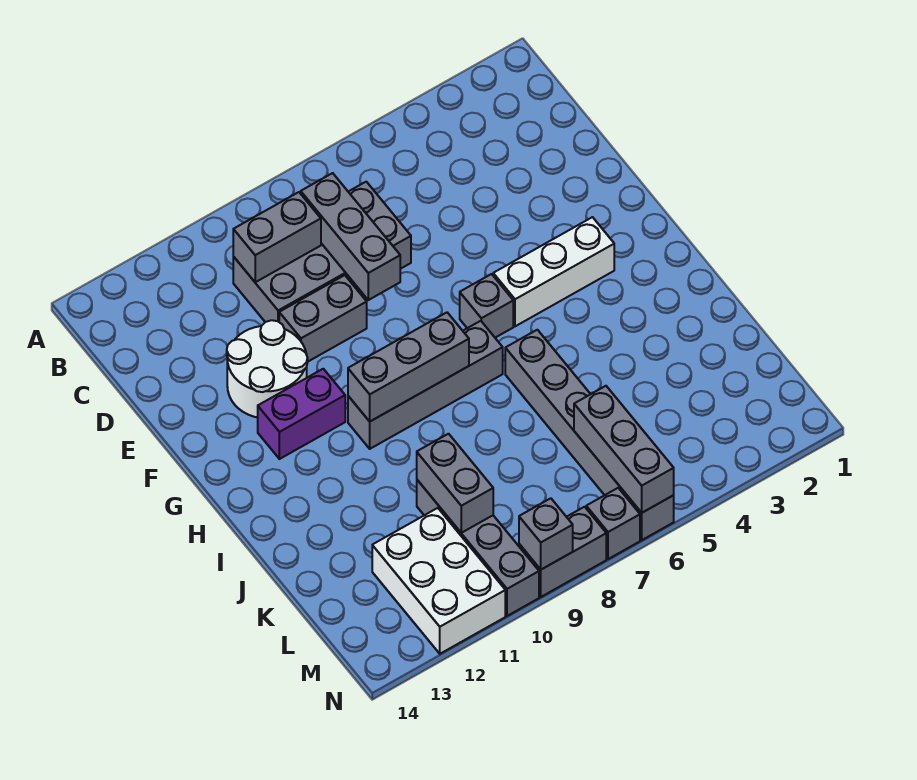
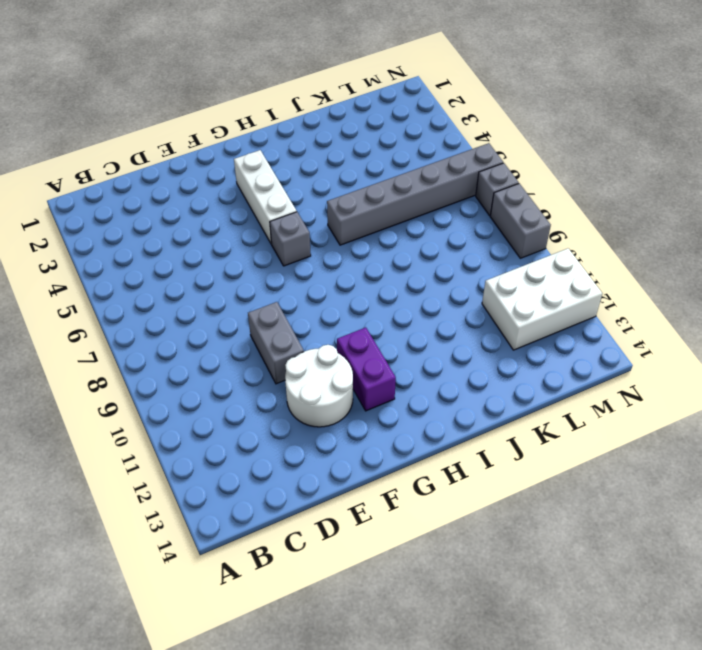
none -> grey 2x4 brick [233,182,411,322]
none -> grey 1x4 brick [348,321,503,449]
none -> grey 1x4 brick [417,480,539,616]

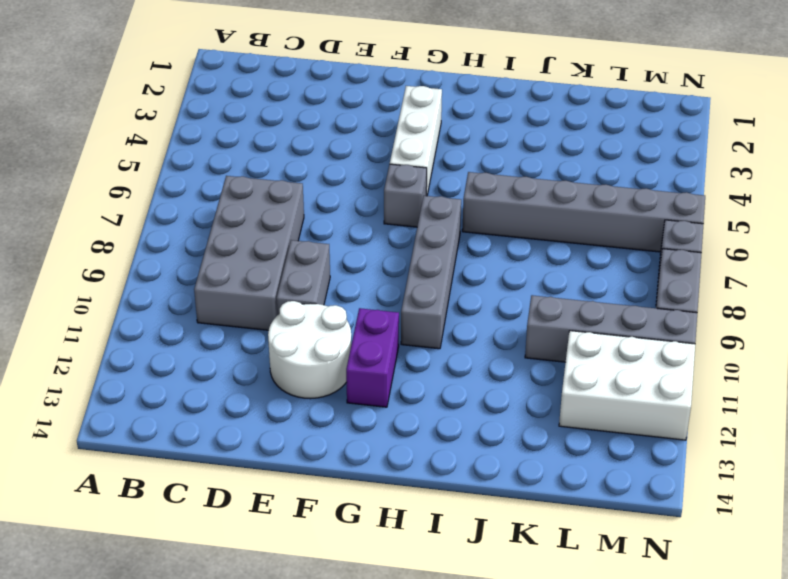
none -> grey 1x3 brick [301,173,400,300]
none -> grey 1x2 brick [233,192,321,282]
none -> grey 1x3 brick [348,313,469,421]

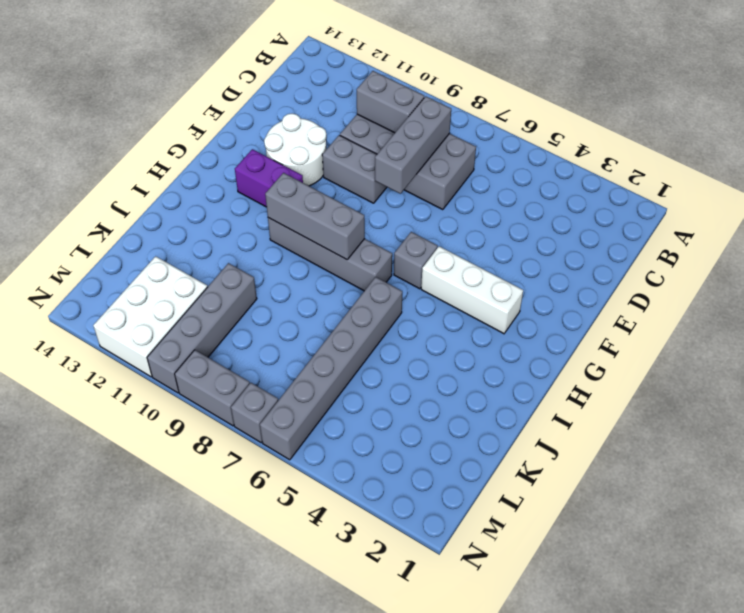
none -> grey 1x2 brick [417,434,493,533]
none -> grey 1x3 brick [574,386,674,513]
none -> grey 1x1 brick [519,498,573,570]

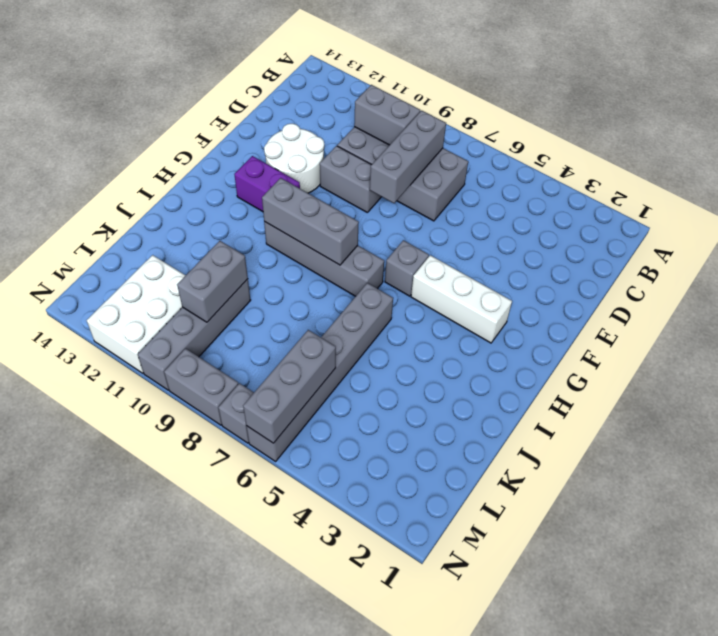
none -> grey 1x1 brick [519,498,573,570]

